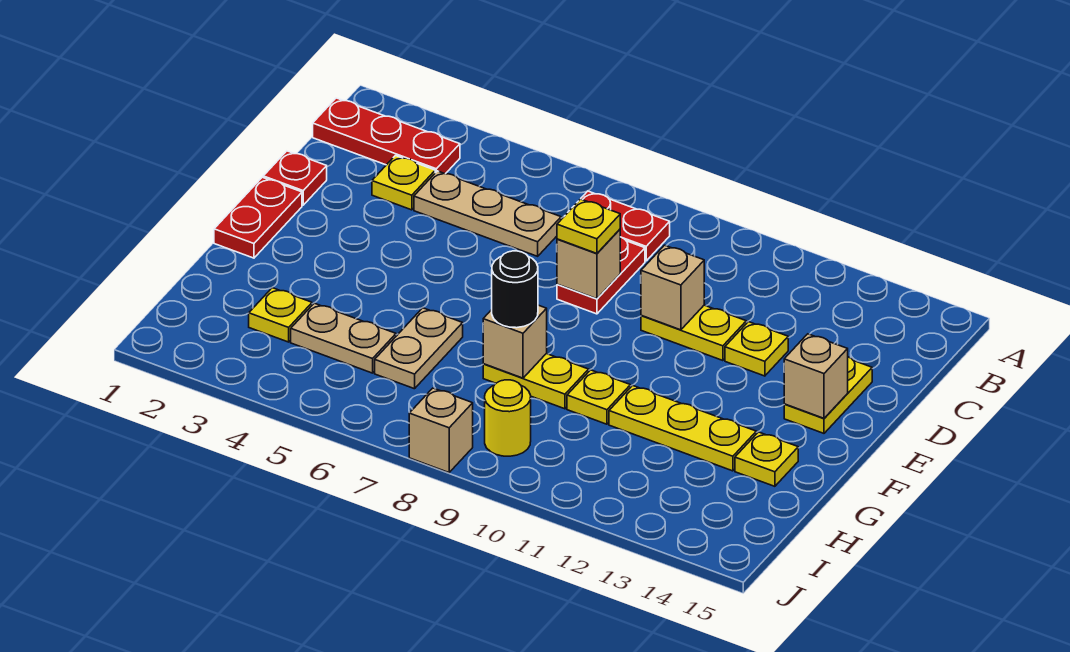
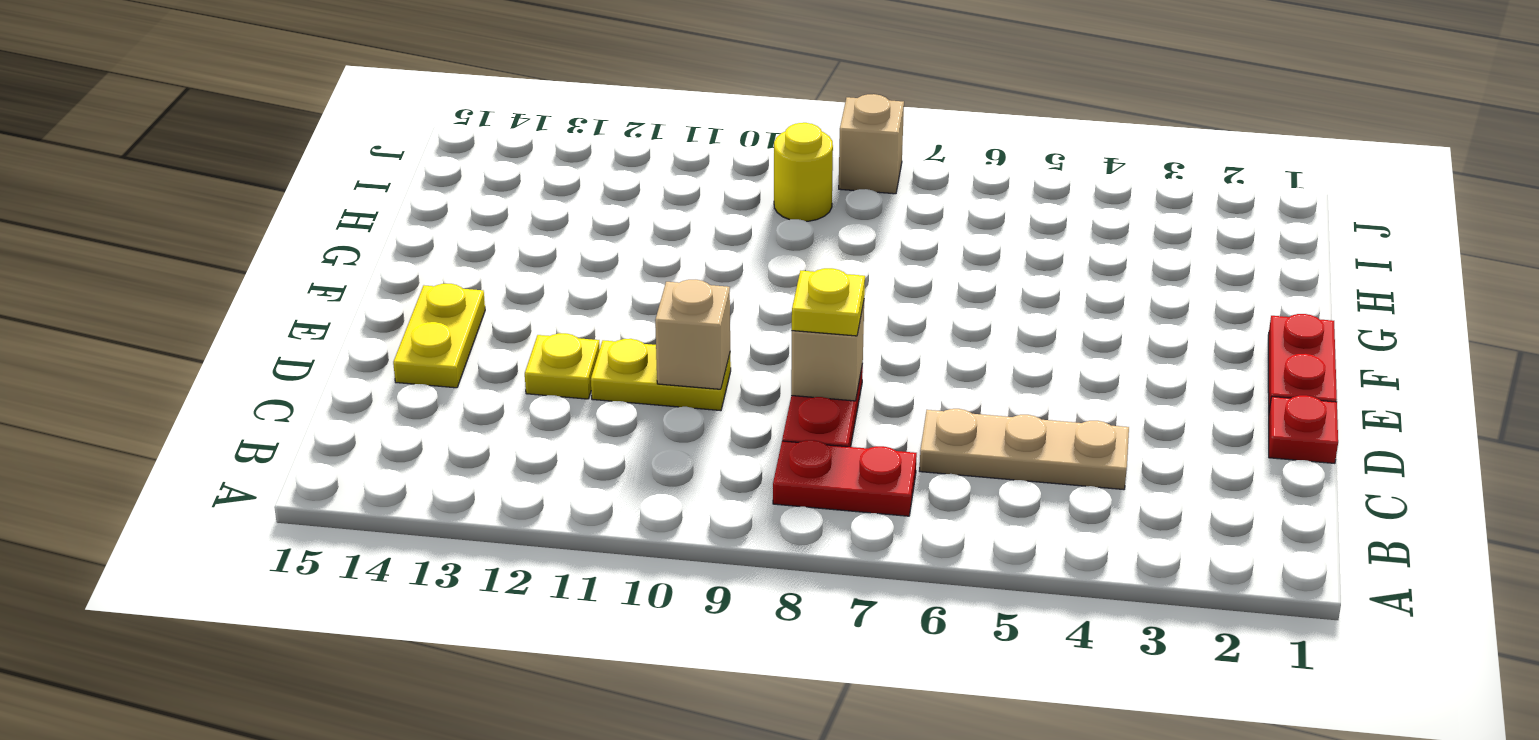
none -> red 1x3 plate [313,98,460,174]
none -> yellow 1x1 plate [372,156,435,210]
none -> tan 1x2 plate [375,308,463,389]

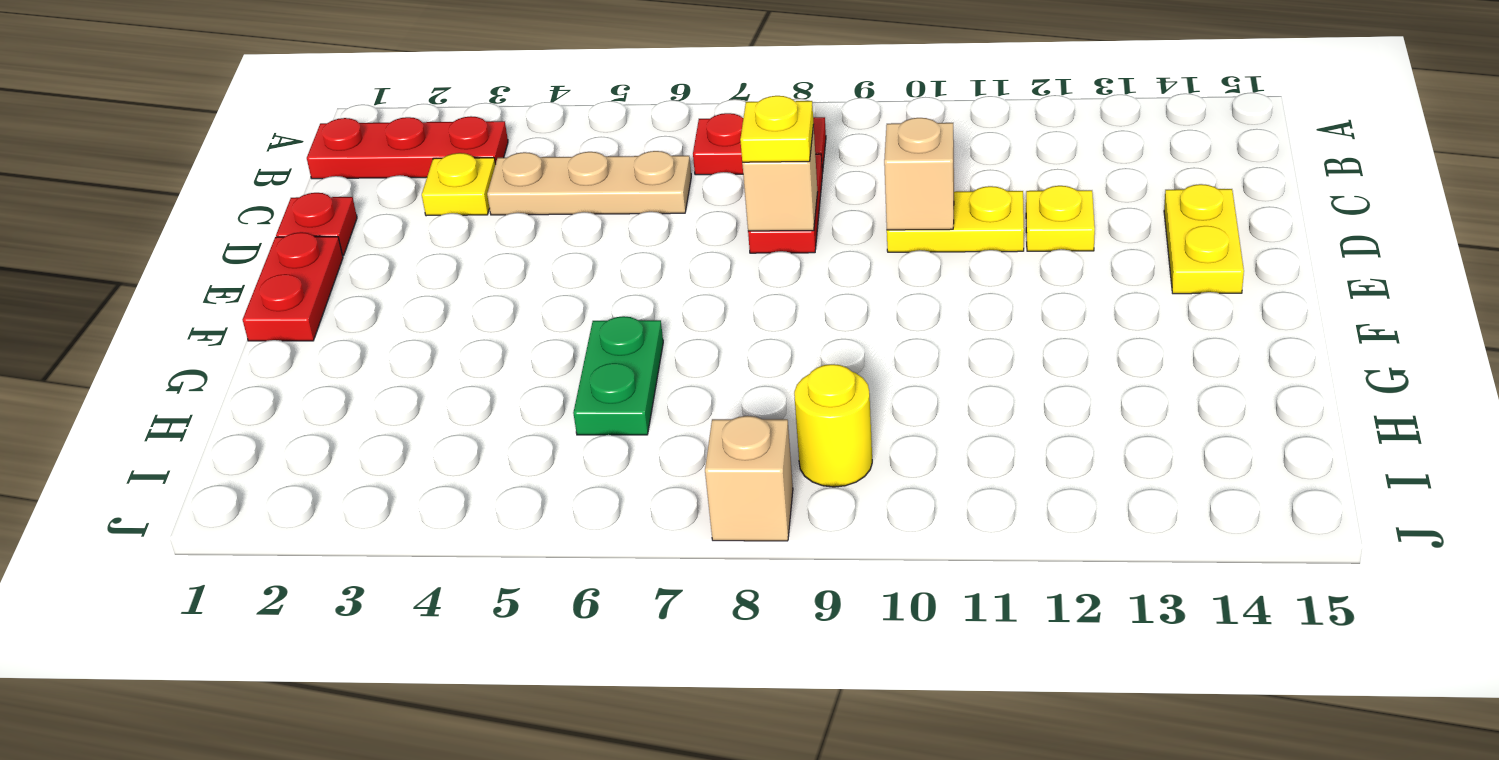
green 1x2 plate [573,316,663,435] -> tan 1x2 plate [375,308,463,389]
none -> yellow 1x2 plate [483,354,589,409]
none -> yellow 1x1 plate [567,370,630,424]
none -> yellow 1x3 plate [609,385,756,471]

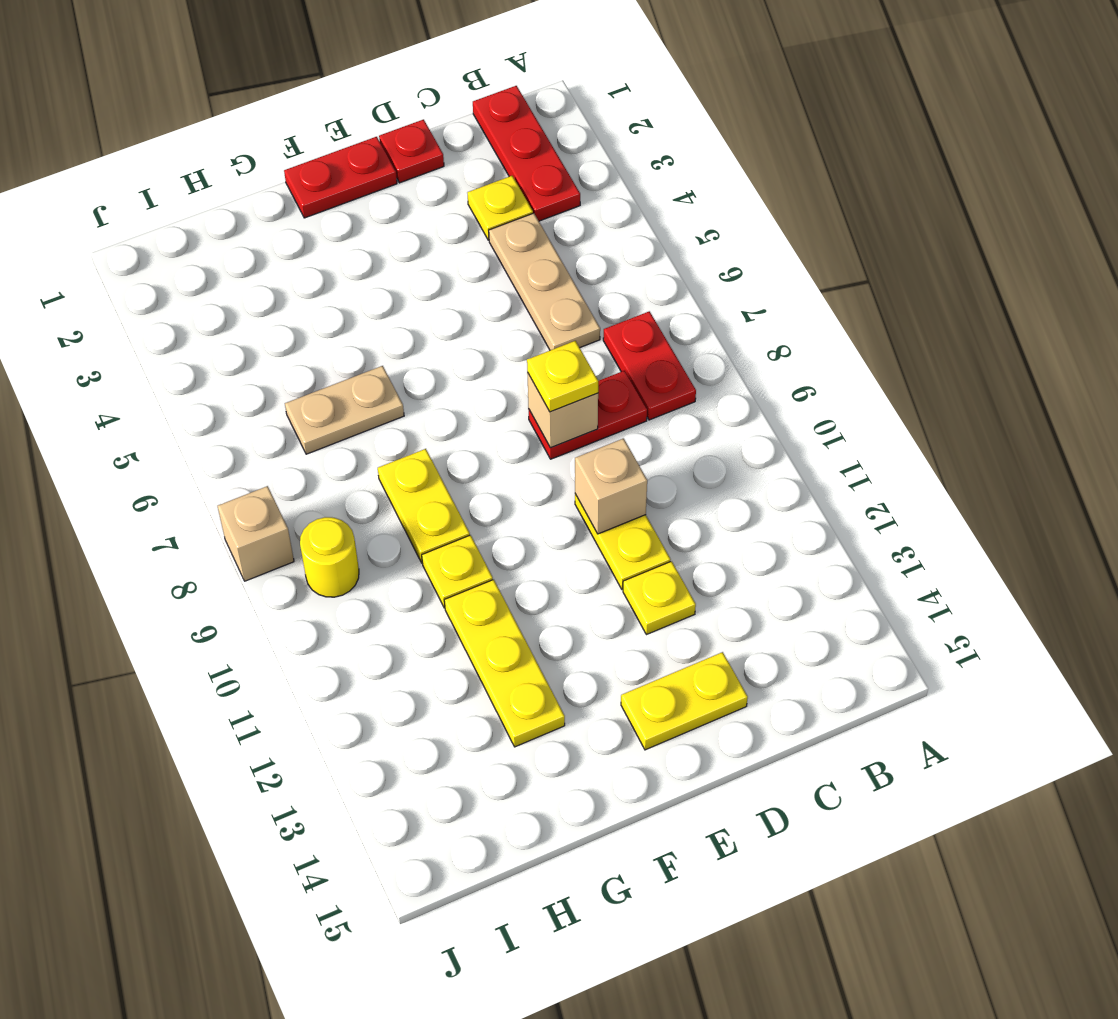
none -> yellow 1x1 plate [735,432,798,486]
none -> yellow 1x1 plate [249,288,312,342]
none -> tan 1x2 plate [291,303,396,373]

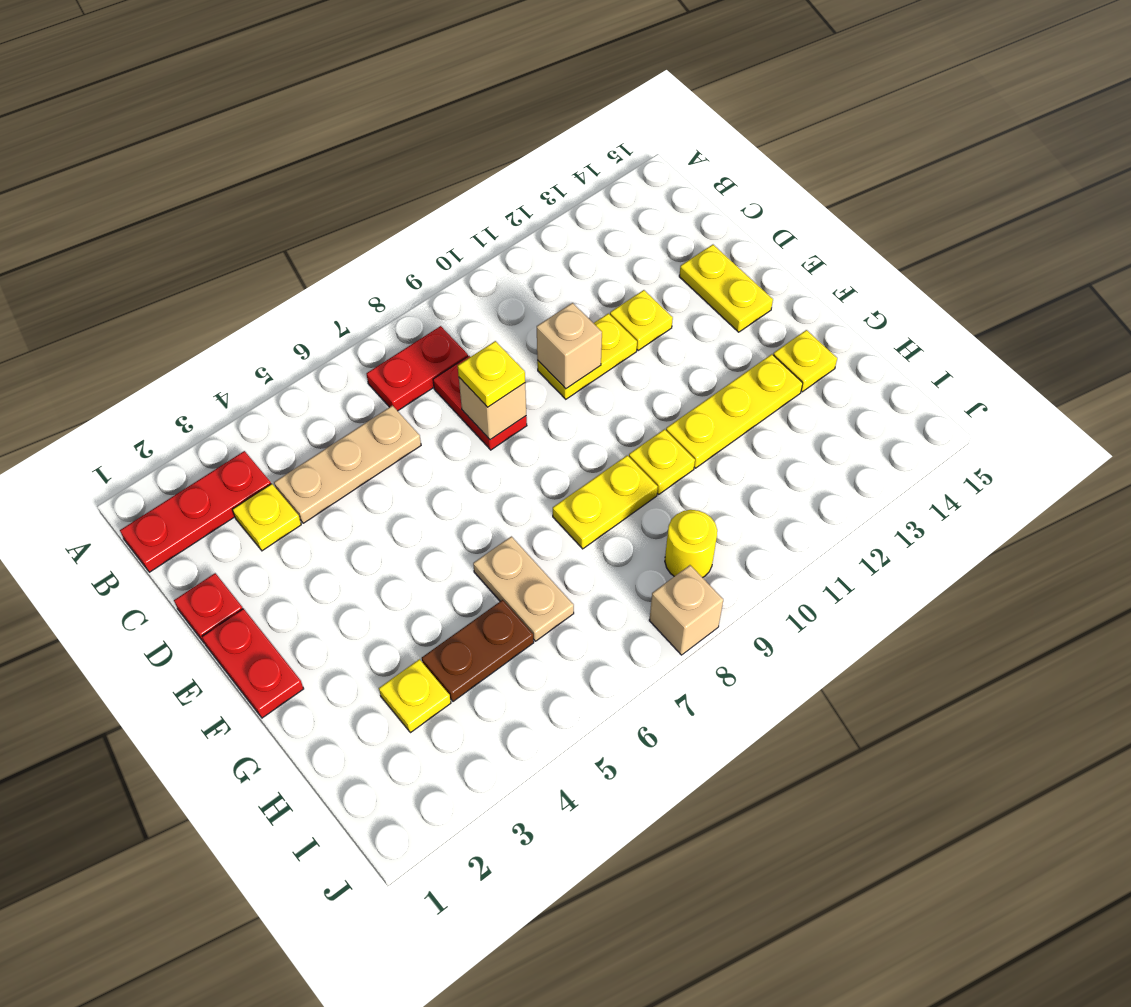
brown 1x2 plate [422,600,534,701] -> tan 1x2 plate [291,303,396,373]
none -> tan 1x1 brick [784,334,848,418]
none -> tan 1x1 brick [483,305,547,378]
none -> black 1x1 round brick [492,251,538,328]

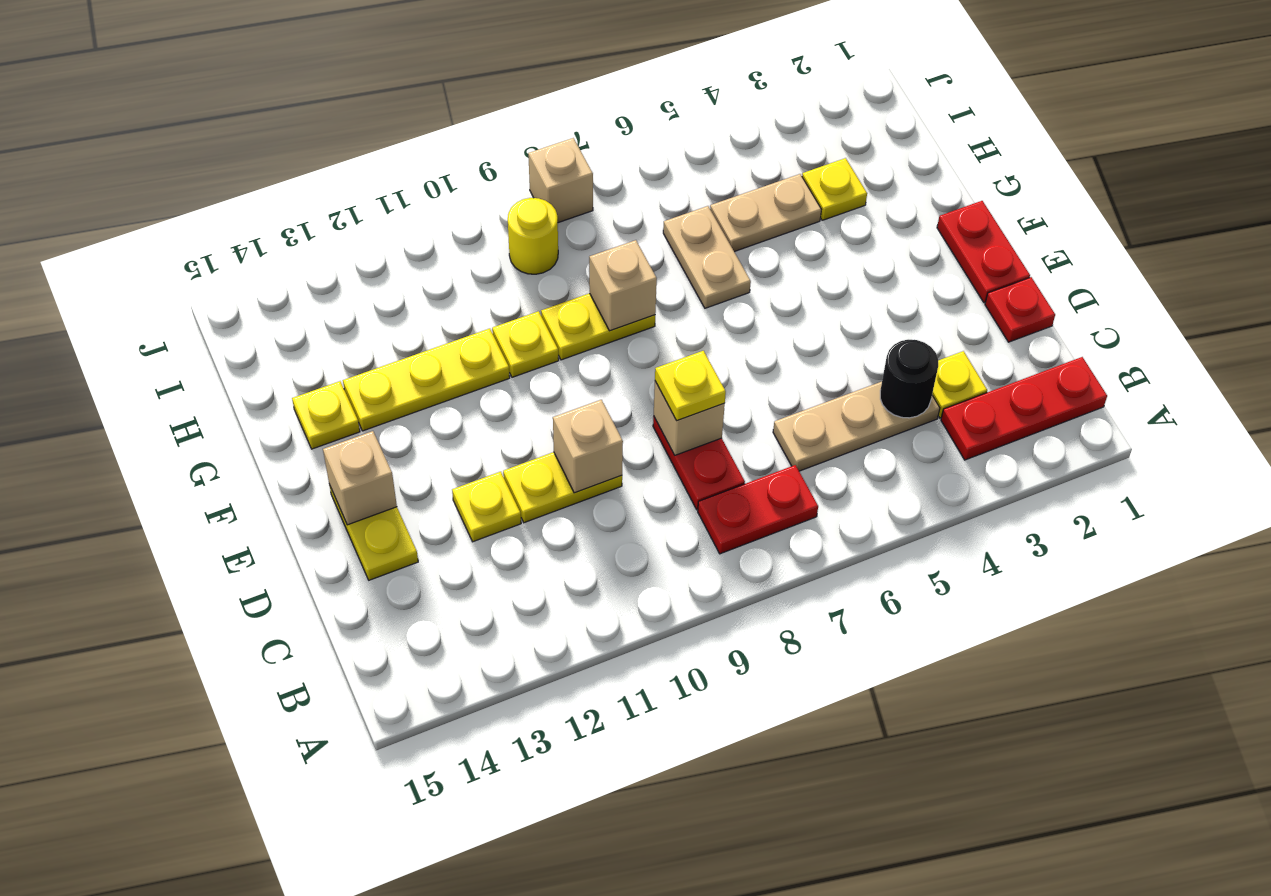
black 1x1 round brick [880,340,938,418] -> black 1x1 round brick moved to [492,251,538,328]

